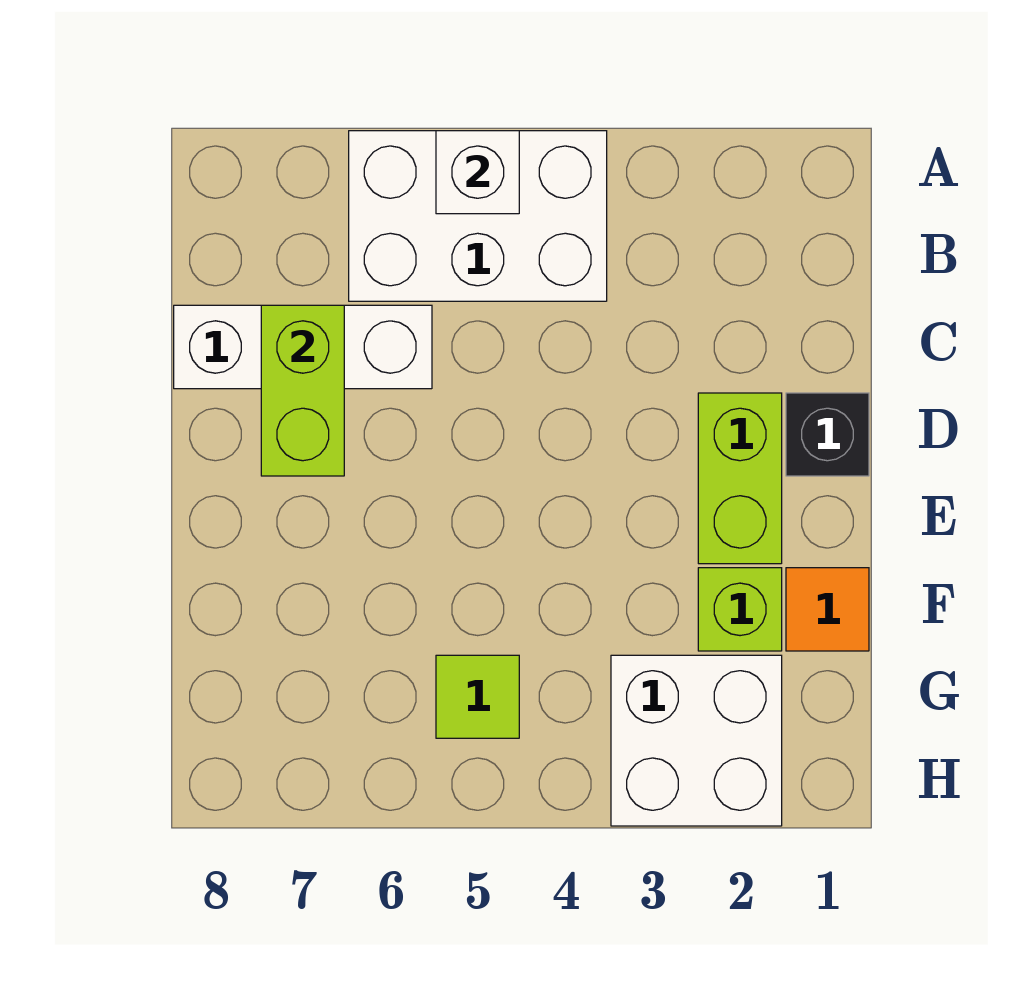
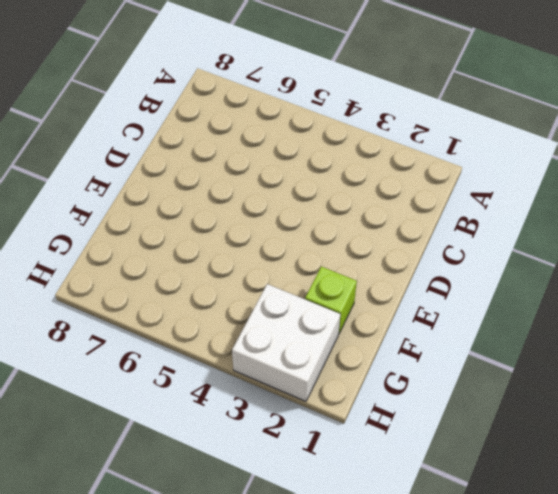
none -> white 2x3 brick [349,131,607,301]
none -> white 1x3 brick [174,305,432,389]

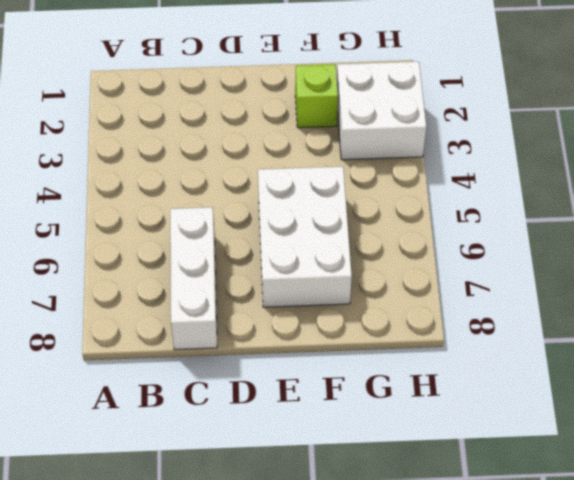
white 2x3 brick [258,166,352,307] -> white 2x3 brick moved to [349,131,607,301]
none -> black 1x1 brick [786,393,869,476]
none -> lime 1x2 brick [698,393,782,564]

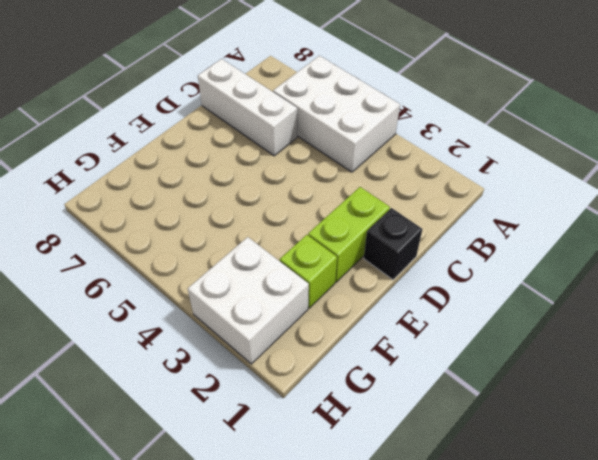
none -> orange 1x1 tile [786,568,869,651]
none -> lime 1x1 tile [436,655,519,738]

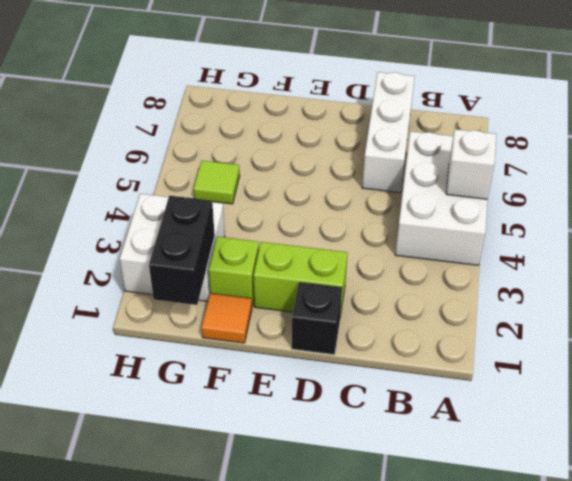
black 1x2 brick [149,196,215,305] -> none
none -> lime 1x2 brick [261,305,344,476]

